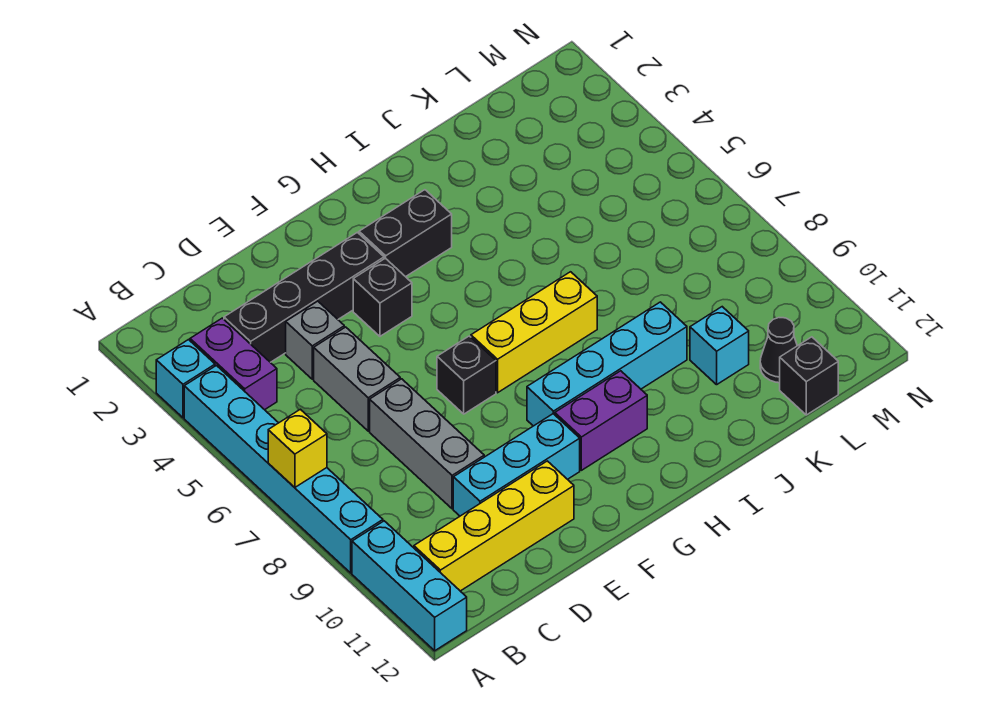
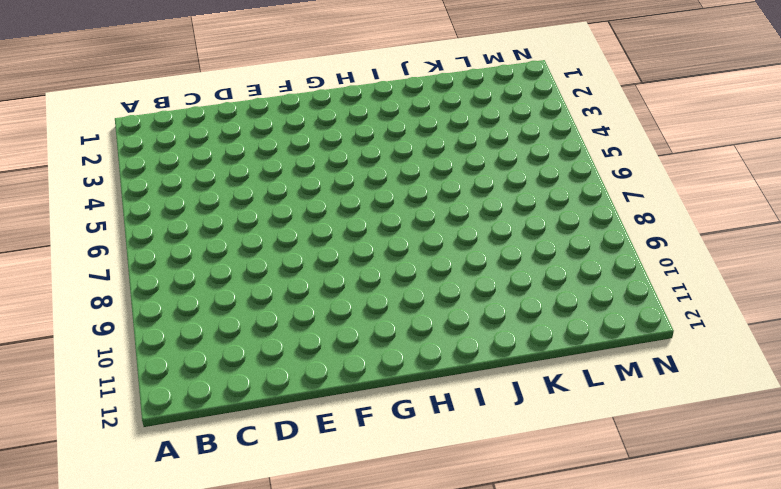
none -> cyan 1x1 brick [156,340,215,418]
none -> cyan 1x6 brick [184,366,383,573]
none -> cyan 1x3 brick [352,521,467,651]

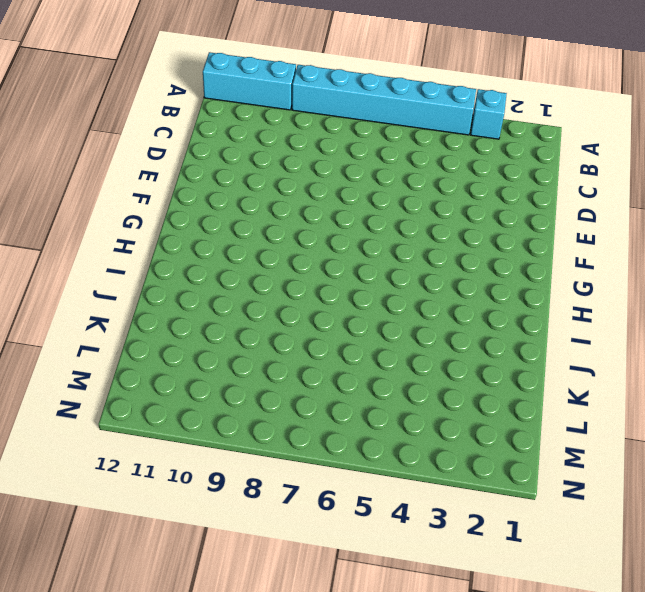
none -> purple 1x2 brick [190,318,277,410]
none -> yellow 1x4 brick [414,461,574,591]
none -> black 1x4 brick [224,232,384,362]

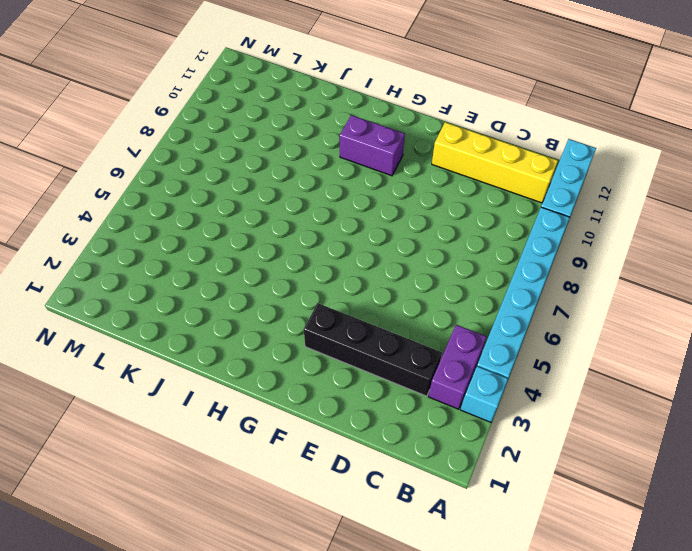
none -> grey 1x1 brick [286,301,344,379]
none -> grey 1x2 brick [314,327,400,431]
none -> grey 1x3 brick [370,379,484,509]

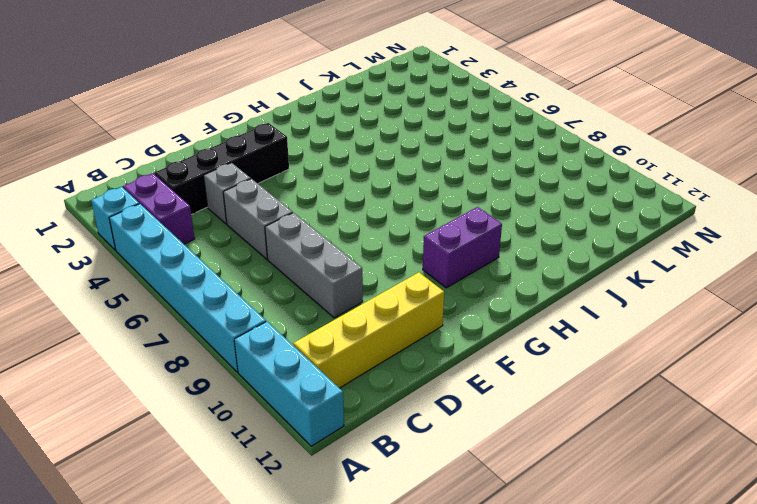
none -> cyan 1x3 brick [453,414,580,516]
none -> black 1x1 brick [353,258,412,336]
none -> black 1x1 brick [437,336,496,414]

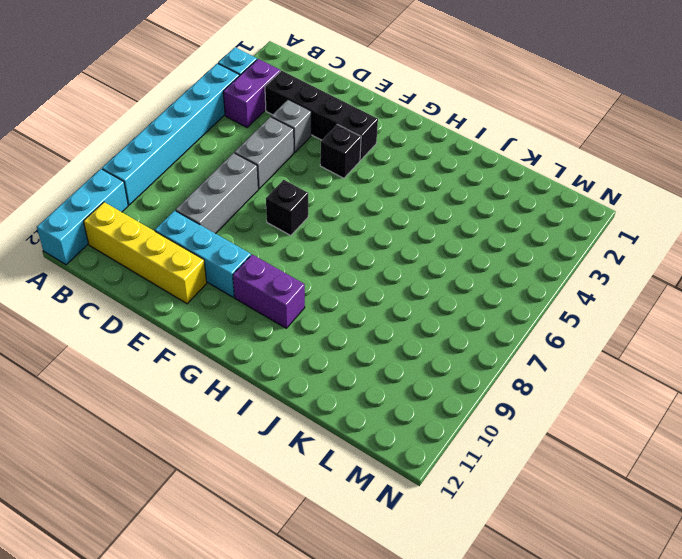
none -> black 1x2 brick [359,190,452,277]
none -> yellow 1x3 brick [471,272,597,393]
none -> cyan 1x4 brick [527,302,687,426]

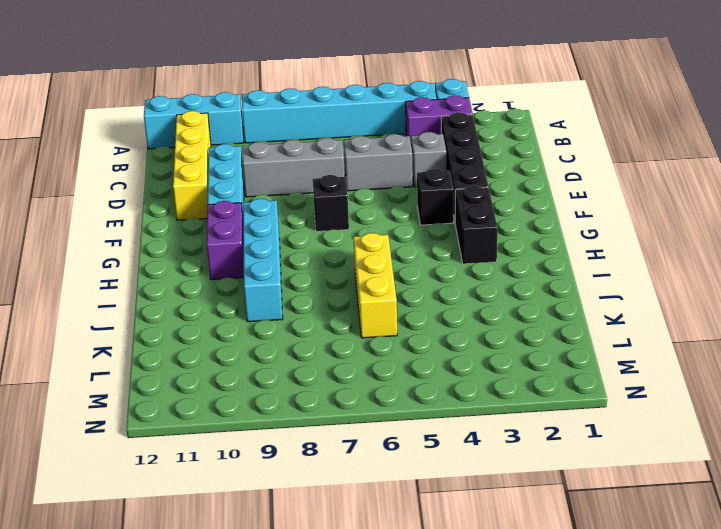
yellow 1x3 brick [353,233,397,338] -> yellow 1x3 brick moved to [471,272,597,393]
none -> cyan 1x1 brick [690,307,749,385]
none -> black 1x1 cone [760,318,797,383]
none -> black 1x1 brick [780,337,838,415]

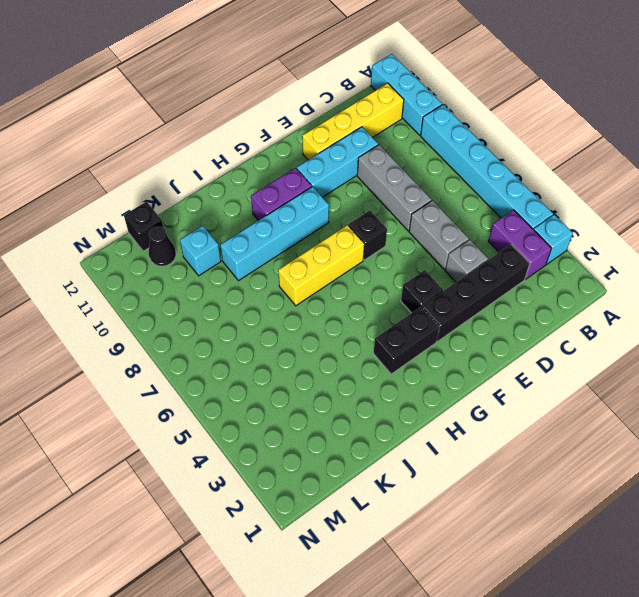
none -> yellow 1x1 brick [268,409,327,487]

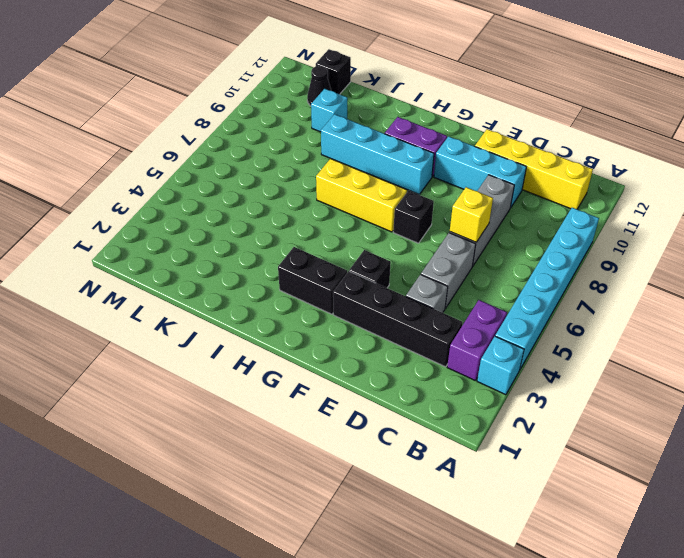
yellow 1x1 brick [450,187,493,242] -> yellow 1x1 brick moved to [268,409,327,487]
none -> cyan 1x3 brick [352,521,467,651]

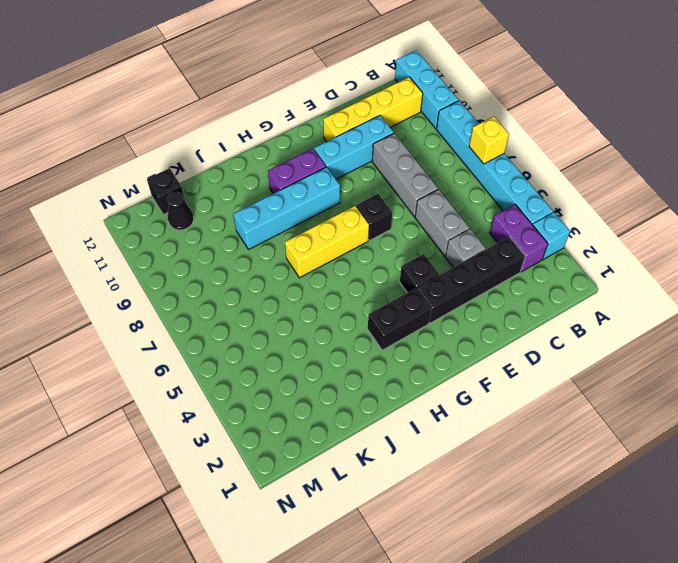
none -> cyan 1x1 brick [690,307,749,385]

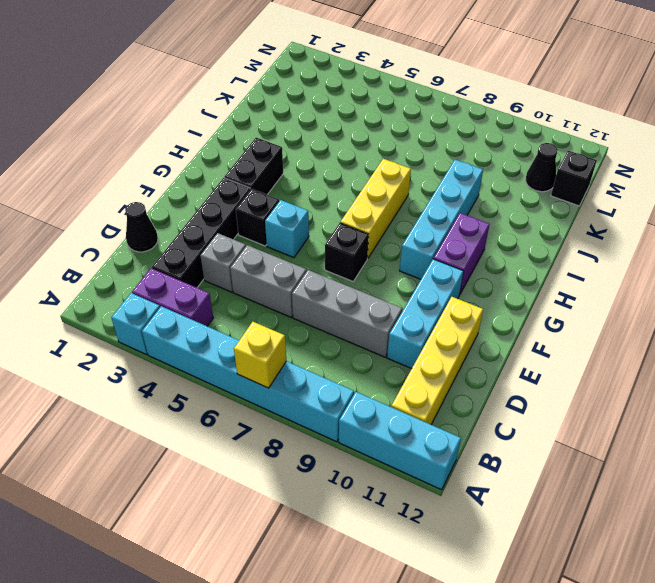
black 1x1 cone [125,202,158,252] -> none
cyan 1x1 brick [265,200,309,258] -> cyan 1x1 brick moved to [690,307,749,385]

